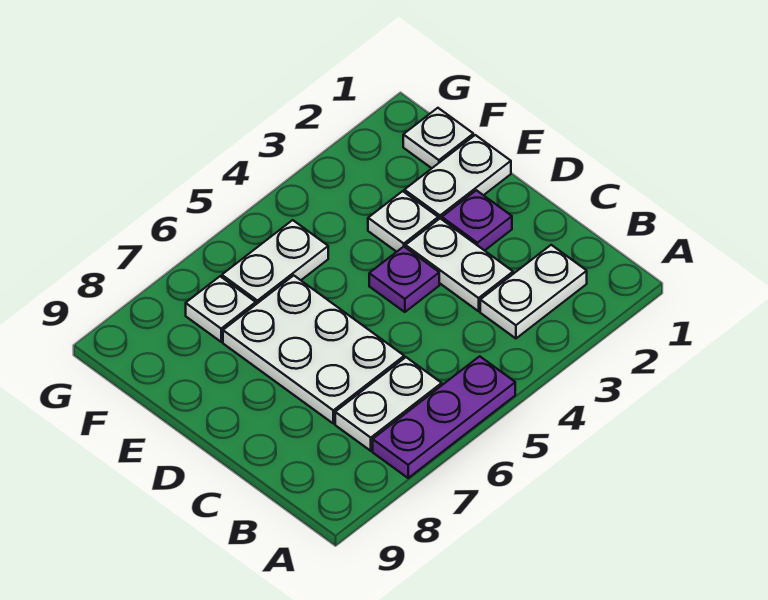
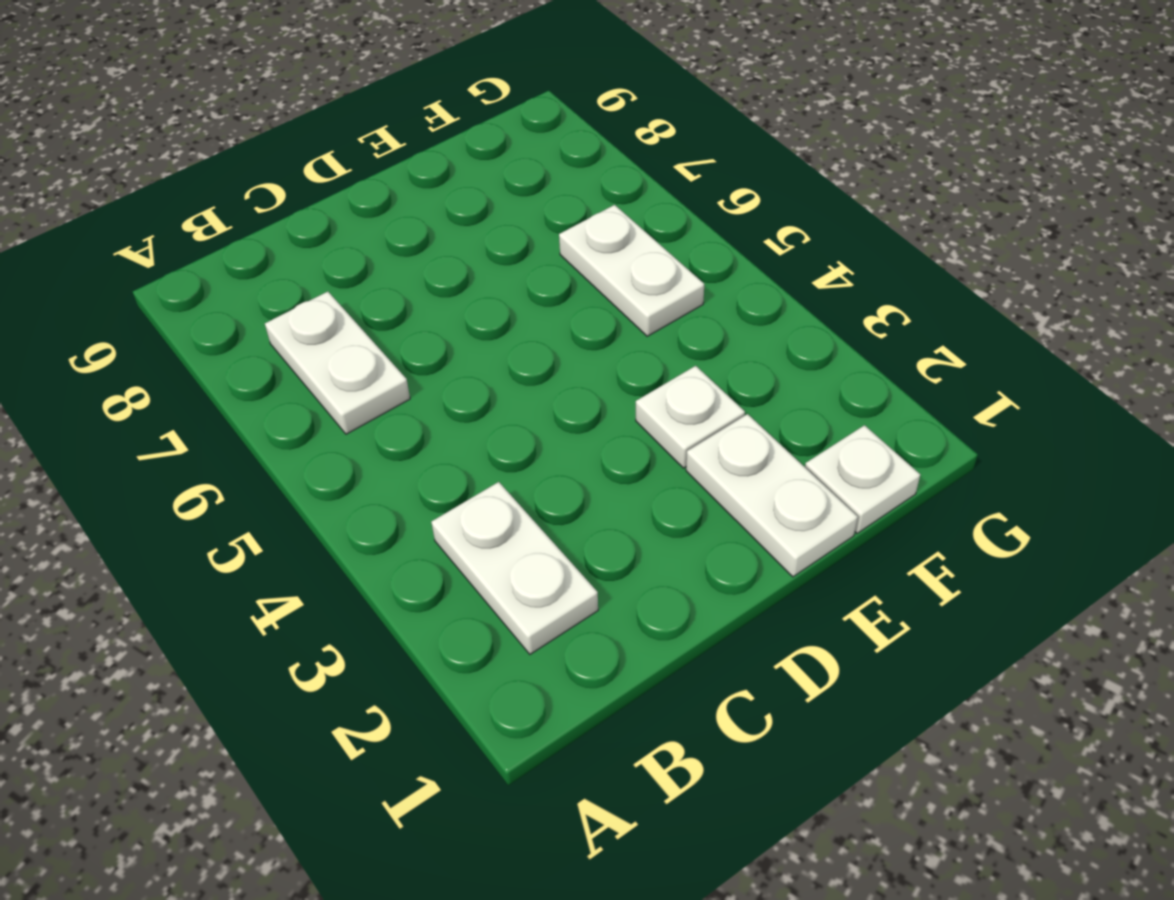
none -> purple 1x3 plate [373,356,515,478]
none -> white 1x2 plate [406,219,513,311]
none -> white 2x3 plate [223,276,404,424]

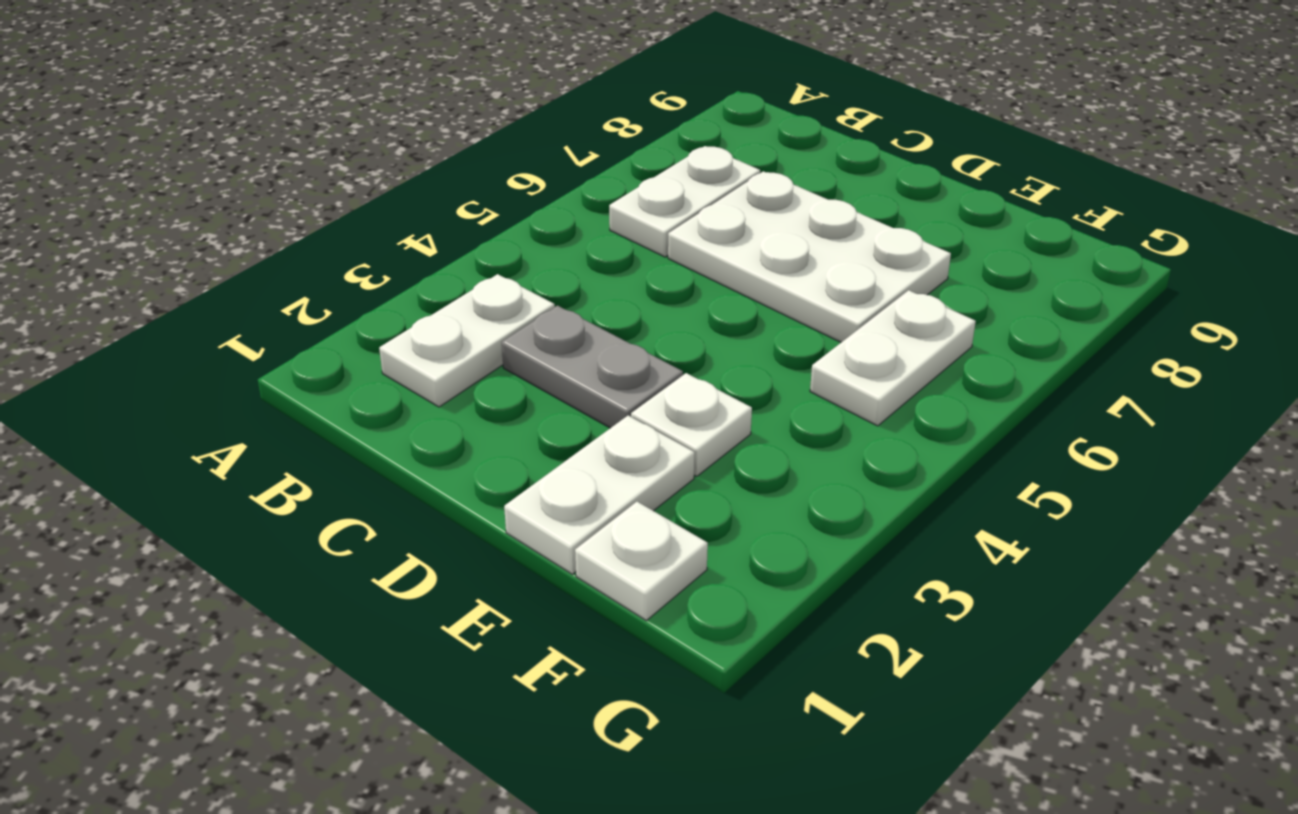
grey 1x2 plate [502,306,683,428] -> white 1x2 plate [406,219,513,311]
none -> purple 1x3 plate [373,356,515,478]
none -> purple 1x1 plate [442,190,512,251]
none -> purple 1x1 plate [369,247,439,312]

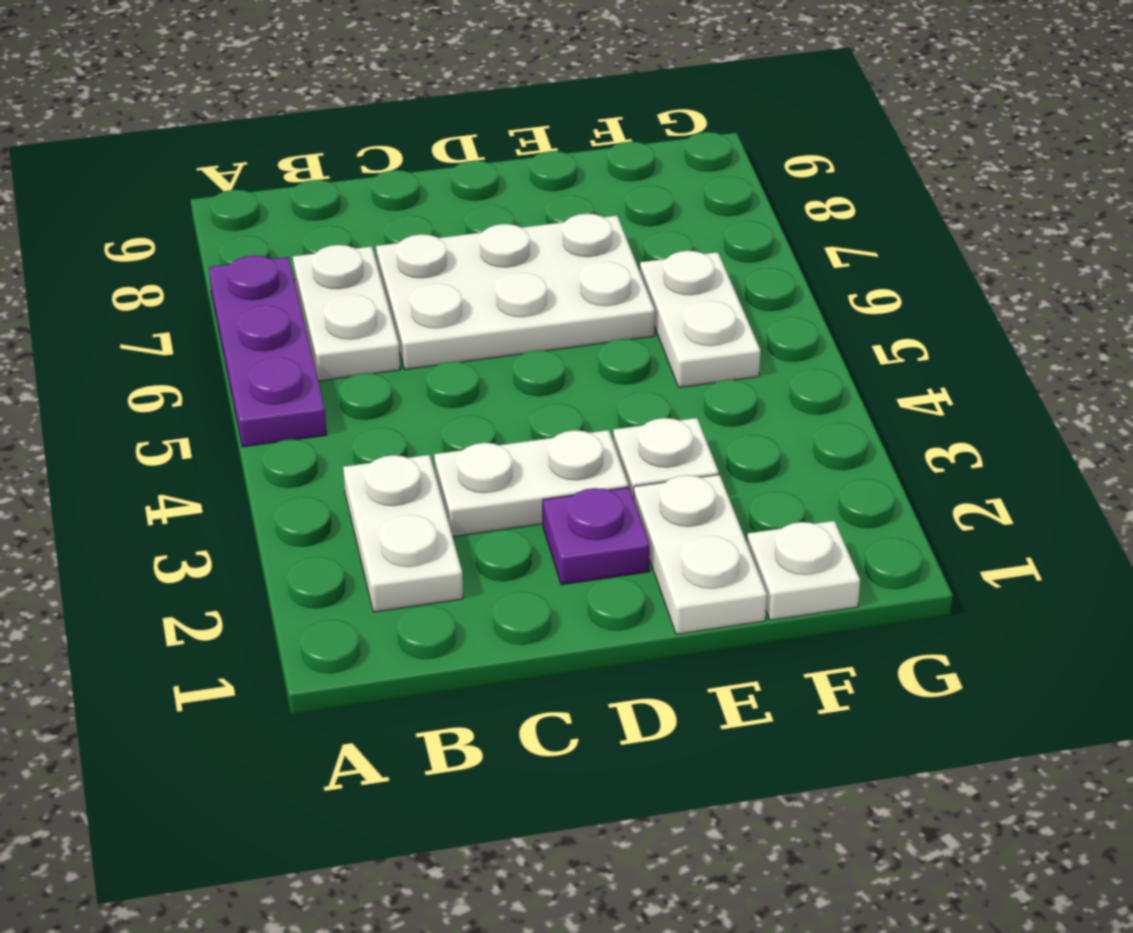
none -> purple 1x1 plate [369,247,439,312]
none -> white 1x1 plate [186,276,256,342]

